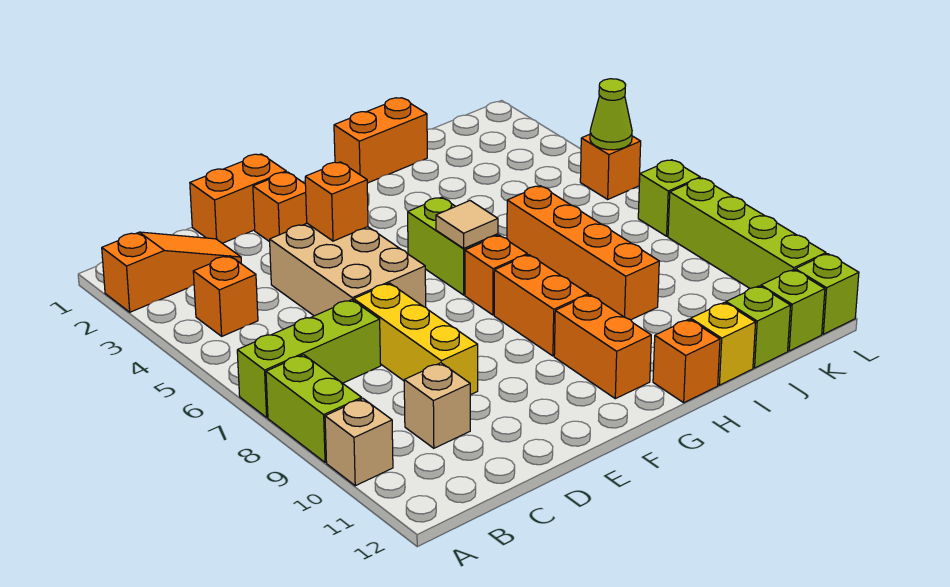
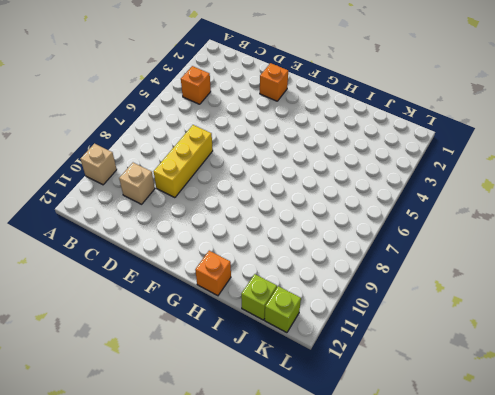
none -> orange 1x3 slope [102,232,241,312]
none -> lime 1x3 brick [237,300,381,417]
none -> lime 1x2 brick [266,355,362,463]

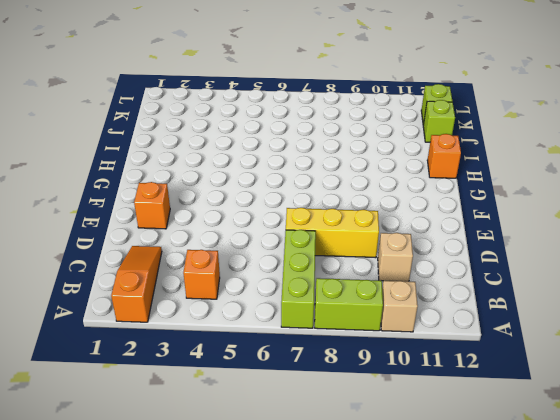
none -> orange 1x2 brick [190,154,286,243]
none -> tan 2x3 brick [270,223,426,316]
none -> lime 1x2 brick [408,197,498,295]

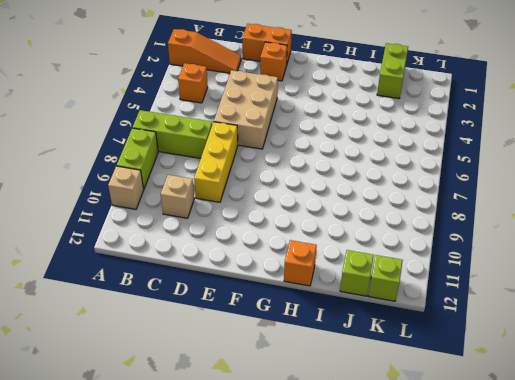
lime 1x2 brick [377,43,408,99] -> lime 1x2 brick moved to [408,197,498,295]
none -> orange 1x1 brick [465,235,527,315]
none -> orange 1x2 brick [494,255,588,356]
none -> orange 1x2 brick [554,295,651,399]

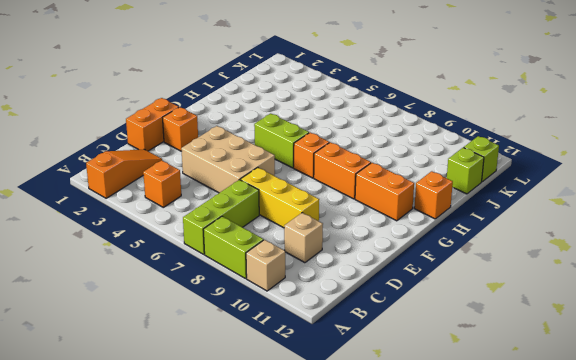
none -> orange 1x2 brick [334,98,427,183]
none -> orange 1x4 brick [507,186,659,320]
none -> yellow 1x1 brick [691,302,756,385]

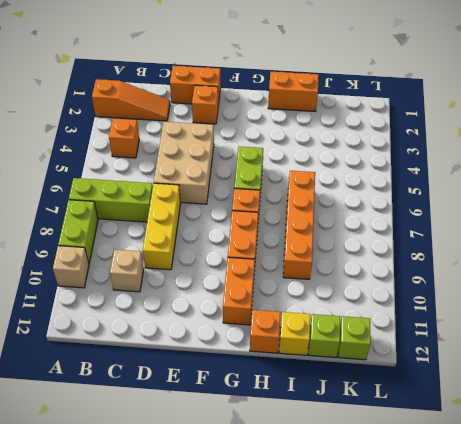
none -> orange 1x1 brick [580,134,641,199]
none -> lime 1x1 brick [638,160,700,236]
none -> lime 1x4 brick [668,178,826,288]

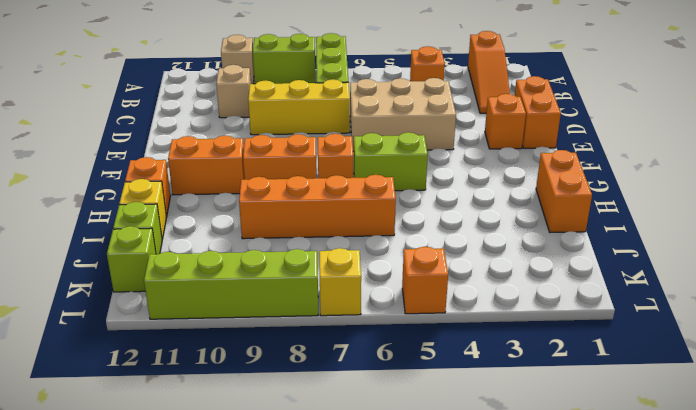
yellow 1x1 brick [319,248,361,316] -> lime 1x1 brick [638,160,700,236]
none -> lime 1x1 brick [795,254,859,334]
none -> orange 1x1 brick [305,162,368,241]
none -> tan 1x1 tile [436,201,498,248]

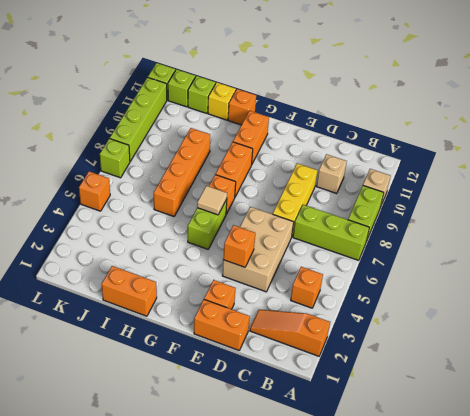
none -> lime 1x1 cone [590,79,632,150]

